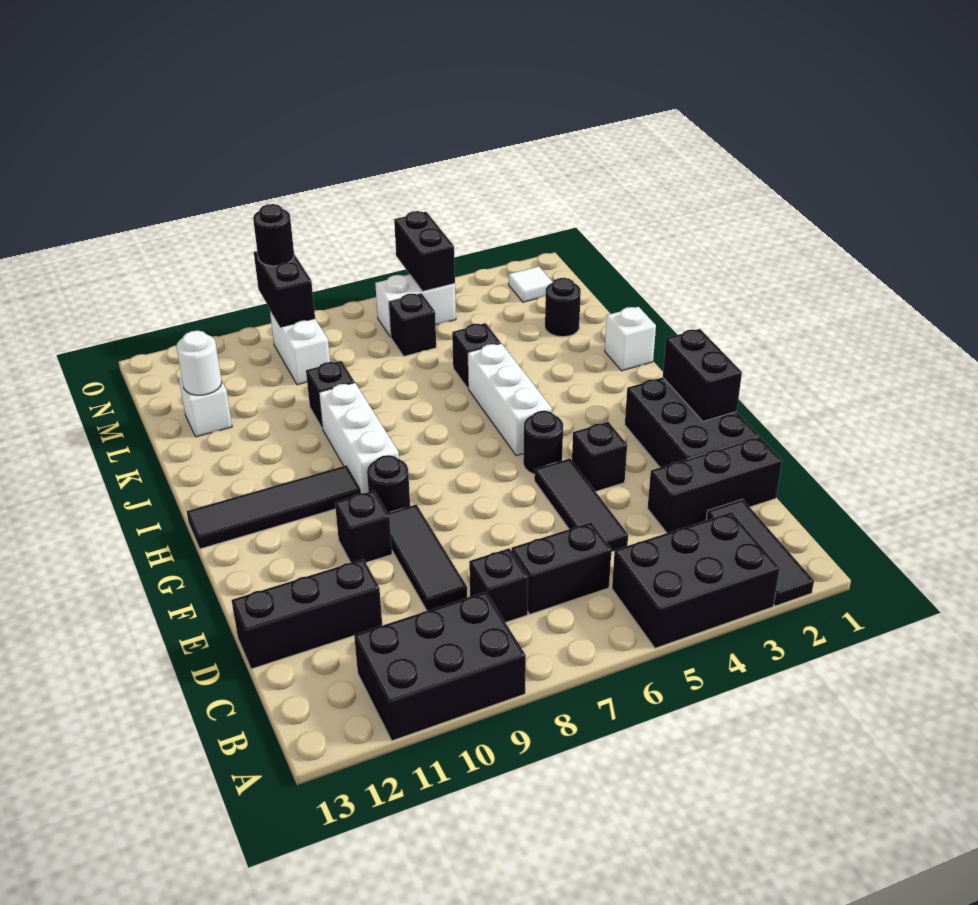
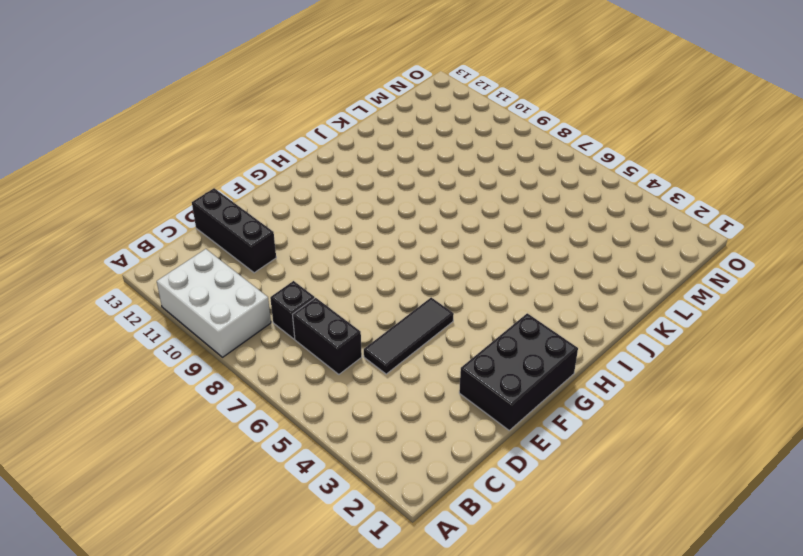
white 2x3 brick [157,249,271,357] -> black 2x3 brick [354,592,526,741]
none -> black 1x3 tile [706,499,814,606]
none -> black 2x3 brick [612,512,780,648]
none -> black 1x3 brick [648,437,782,533]
none -> black 1x3 tile [388,504,467,611]

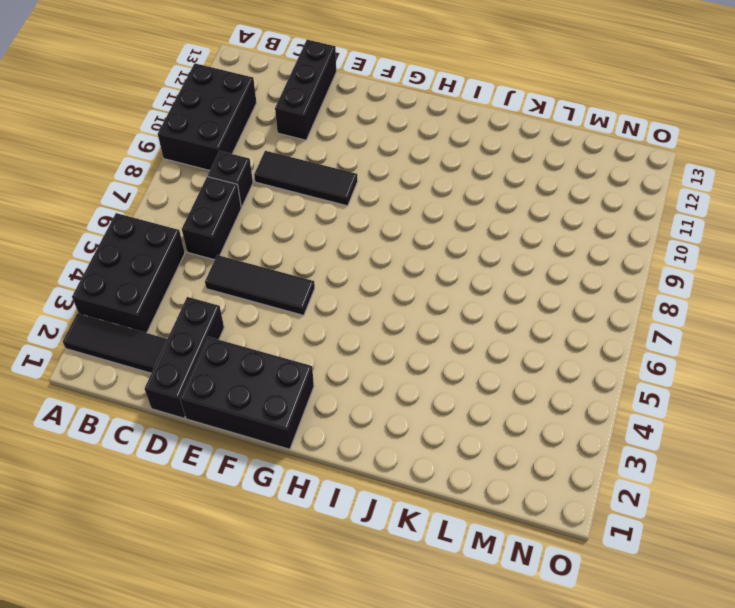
none -> black 1x1 brick [572,422,627,491]
none -> black 1x1 brick [335,491,392,563]
none -> black 1x1 round brick [523,411,563,474]
none -> black 1x1 round brick [367,455,410,513]

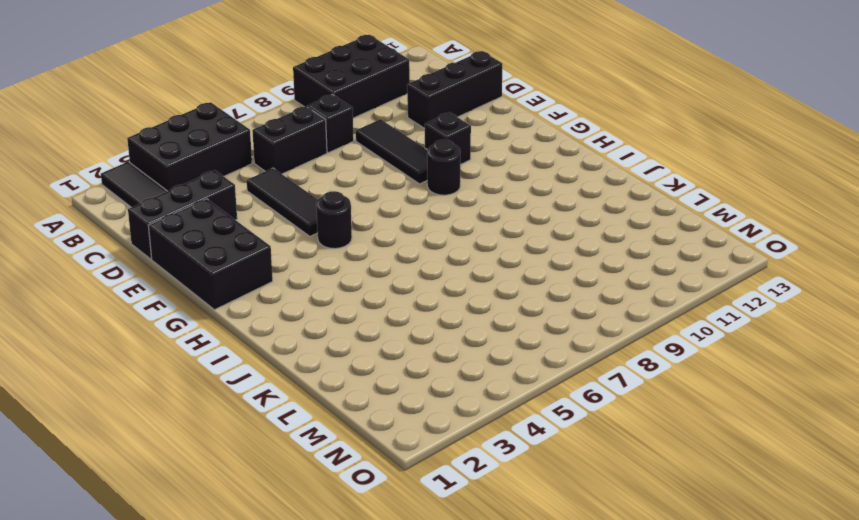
none -> black 1x1 brick [572,422,627,491]
none -> white 1x3 brick [468,343,552,456]
none -> white 1x3 brick [319,383,399,493]
none -> black 1x4 tile [186,465,361,549]

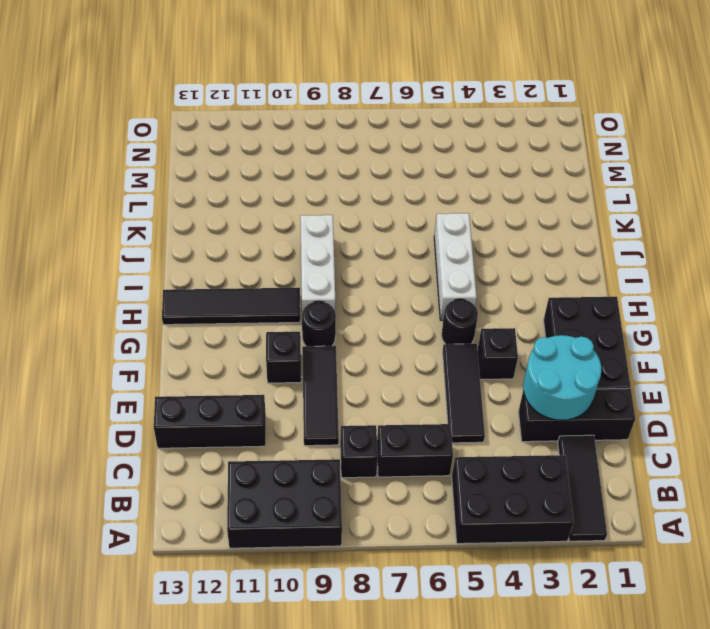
cyan 2x2 round brick [523,335,601,420] -> none
none -> white 1x1 brick [605,307,656,371]
none -> black 1x1 brick [452,323,501,388]
none -> black 1x1 brick [306,361,355,428]
none -> black 1x1 round brick [545,278,581,337]

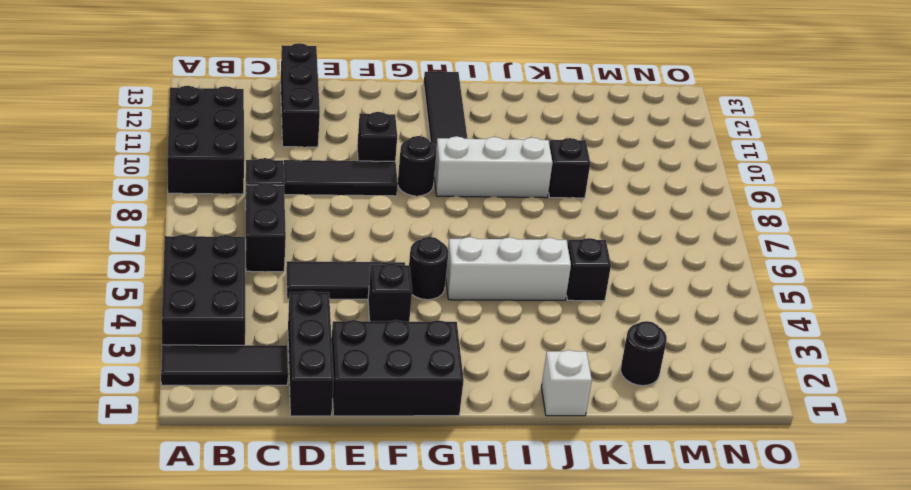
none -> white 1x1 brick [179,378,232,437]
none -> black 1x1 brick [389,293,436,356]
none -> white 1x2 brick [270,310,330,385]
none -> white 1x1 tile [509,266,553,302]

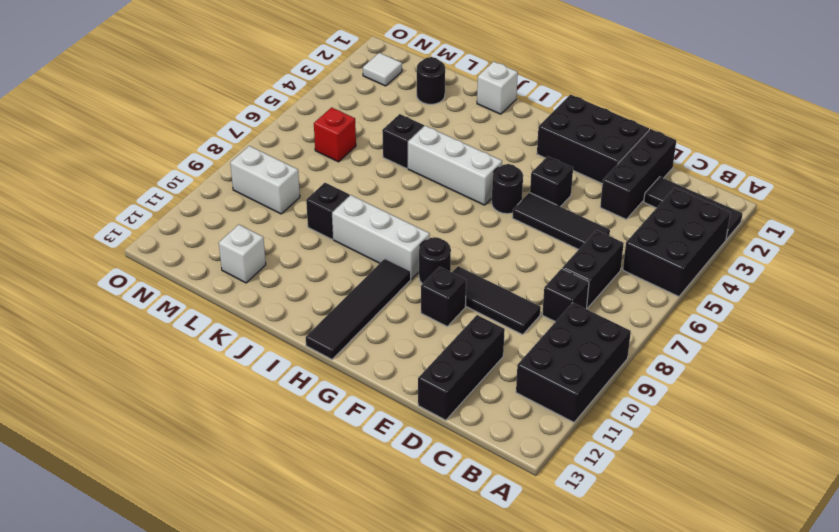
red 1x1 brick [314,107,356,162] -> black 1x1 brick [389,293,436,356]
none -> white 1x2 brick [375,274,456,337]
none -> black 1x2 brick [663,329,742,421]
none -> white 1x1 round brick [176,331,222,395]
none -> black 1x2 brick [394,211,455,291]

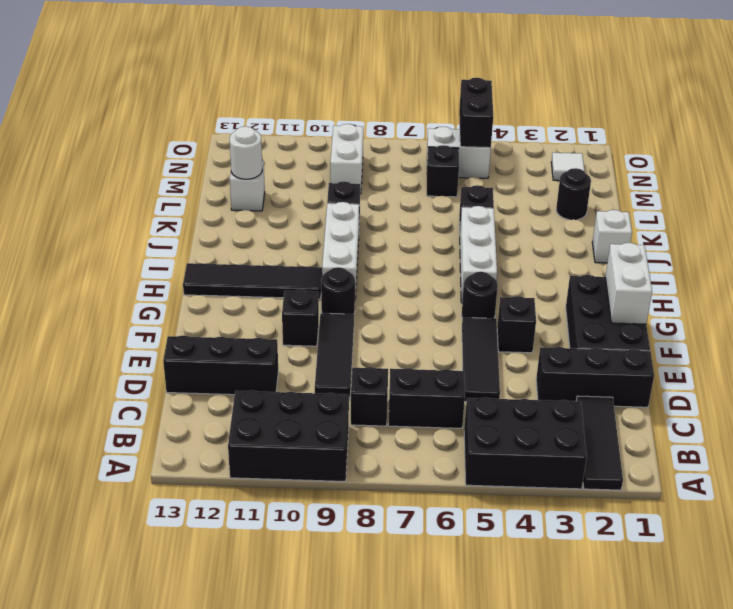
white 1x2 brick [605,243,652,324] -> black 1x2 brick [663,329,742,421]
none -> black 1x2 brick [254,251,315,327]
none -> black 1x1 round brick [253,204,294,266]

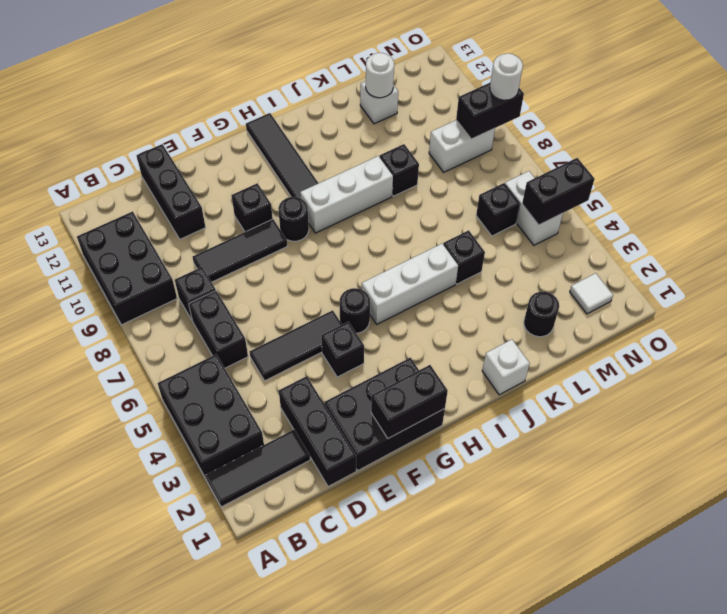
white 1x1 round brick [490,53,523,100] -> black 1x1 round brick [253,204,294,266]

